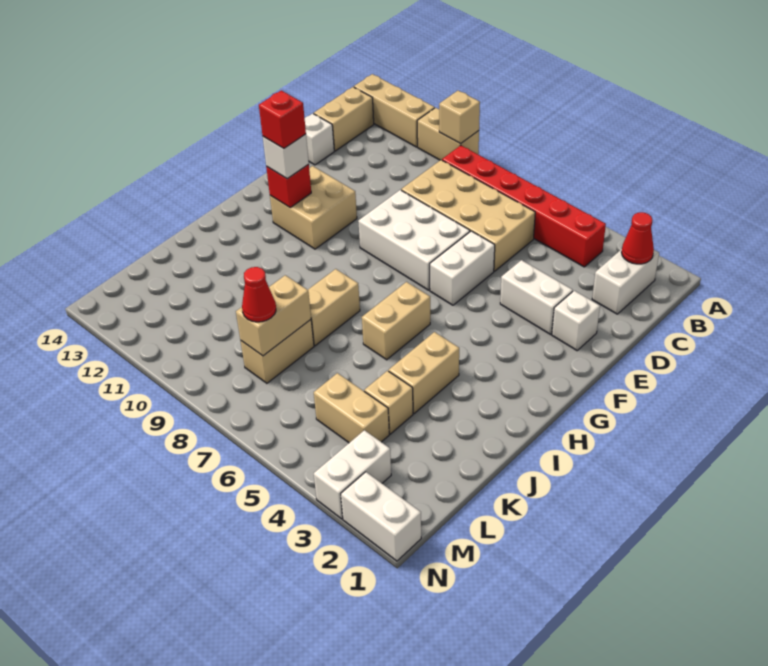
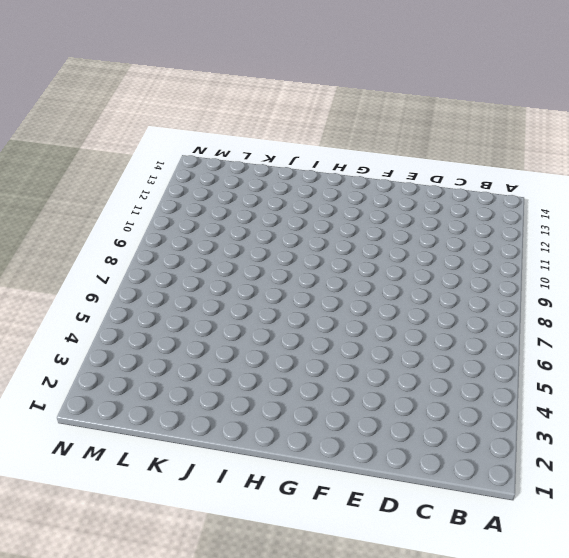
none -> tan 1x2 brick [417,108,479,160]
none -> tan 1x3 brick [354,74,435,147]
none -> white 1x2 brick [592,249,659,314]

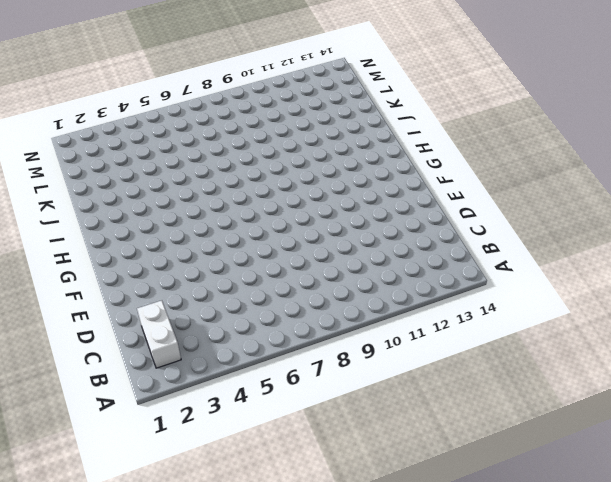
none -> tan 1x2 brick [417,108,479,160]
none -> tan 1x3 brick [354,74,435,147]
none -> red 1x6 brick [442,145,606,267]

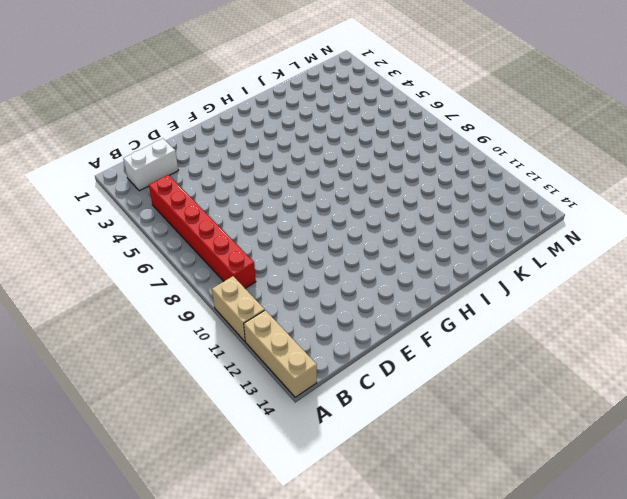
none -> tan 1x2 brick [314,87,374,151]
none -> tan 2x4 brick [401,160,535,271]
none -> white 1x1 brick [305,113,334,165]

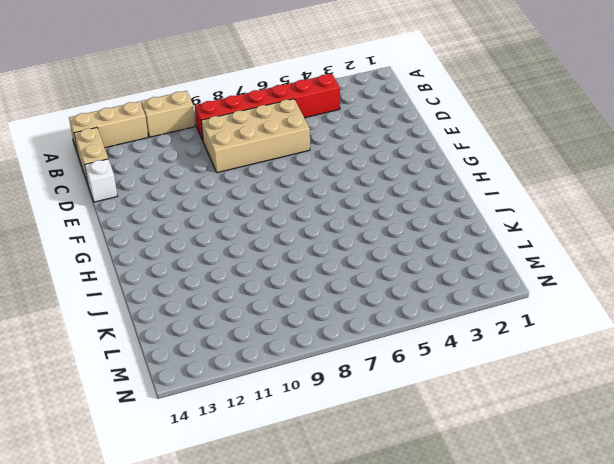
none -> white 1x2 brick [592,249,659,314]
none -> white 1x1 brick [552,291,600,350]
none -> white 1x2 brick [500,260,573,334]

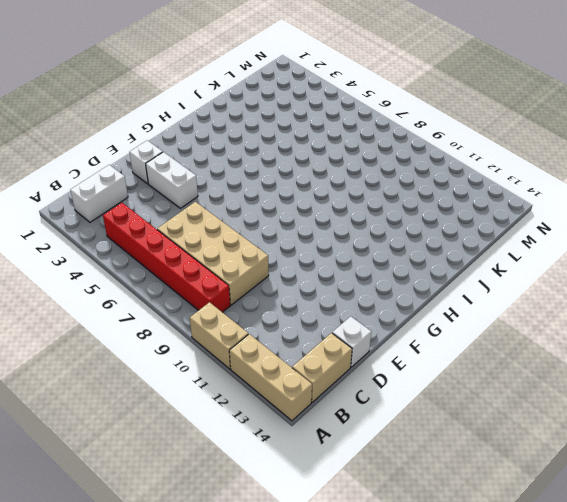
none -> white 1x2 brick [430,231,495,305]
none -> white 2x3 brick [358,190,470,290]
none -> tan 2x2 brick [270,166,357,249]

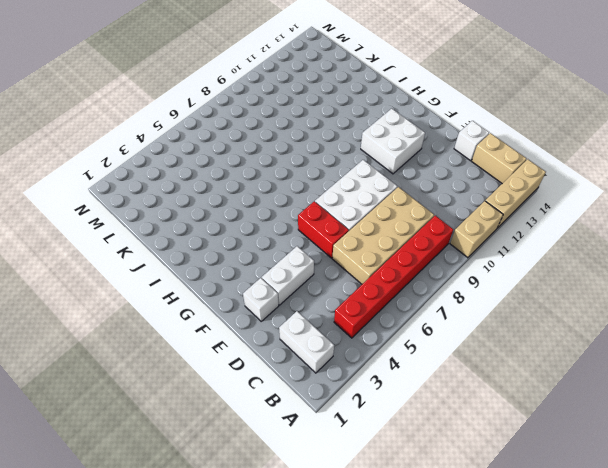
red 1x2 brick [298,201,349,258] -> white 1x2 brick [430,231,495,305]
white 2x2 brick [361,109,425,174] -> tan 2x2 brick [270,166,357,249]
none -> tan 1x2 brick [362,282,430,360]
none -> tan 1x2 brick [389,332,459,413]
none -> tan 1x2 brick [308,269,360,346]

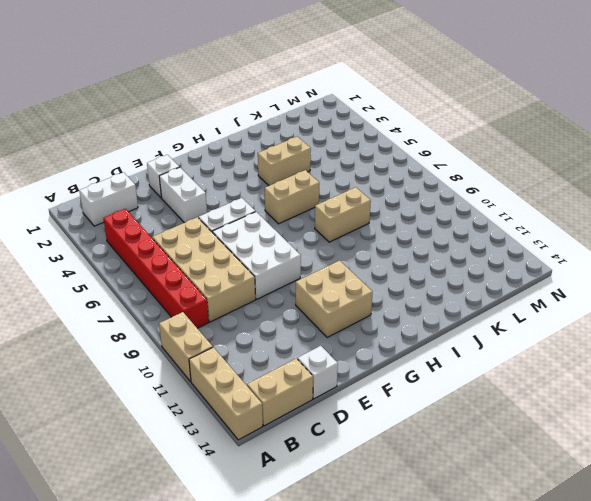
none -> tan 1x1 brick [364,371,413,434]
none -> tan 1x2 brick [241,320,314,383]
none -> tan 1x2 brick [314,373,389,443]

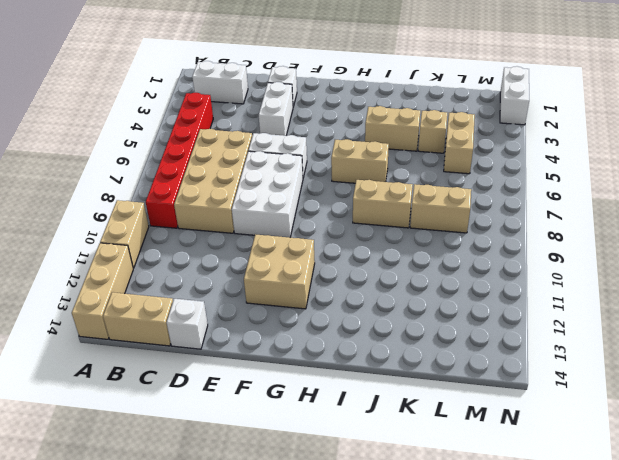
none -> white 1x2 brick [314,430,391,519]
none -> tan 1x1 brick [439,91,480,144]
none -> red 1x1 cone [621,212,654,264]

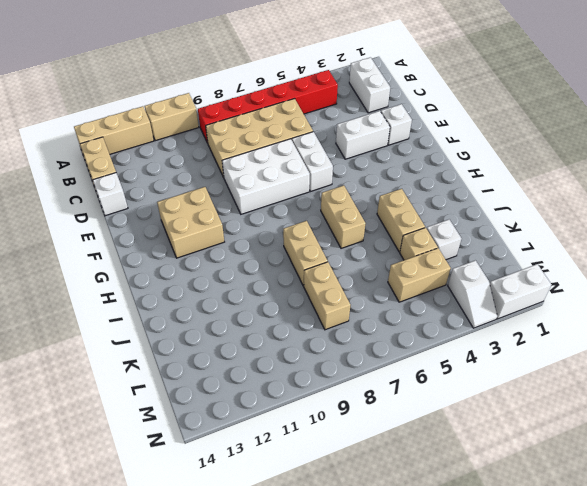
white 1x1 brick [427,220,461,260] -> white 1x1 brick moved to [263,134,309,179]
white 1x2 slope [448,260,497,328] -> white 1x2 brick [314,430,391,519]
none -> tan 1x1 brick [439,91,480,144]
none -> red 1x1 cone [621,212,654,264]
none -> red 1x1 brick [266,164,311,207]

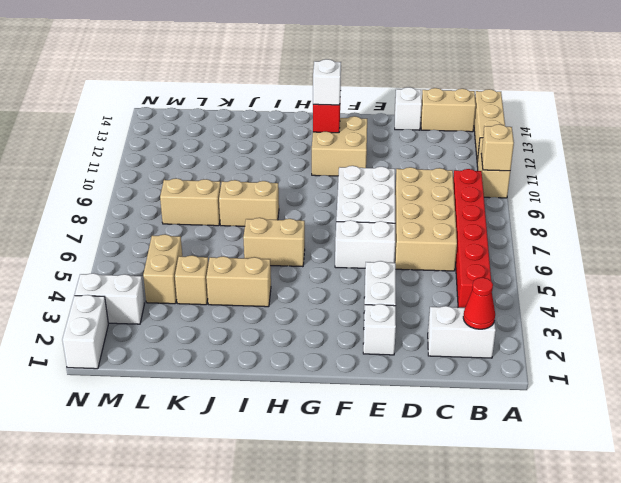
none -> tan 1x2 brick [236,275,311,356]
none -> red 1x1 cone [242,267,276,322]
none -> red 1x1 brick [259,90,306,148]

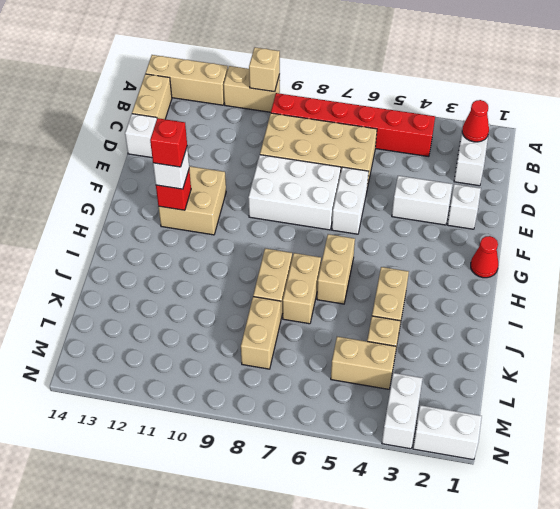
red 1x1 cone [471,236,498,278] -> red 1x1 cone moved to [242,267,276,322]
tan 1x2 brick [283,253,321,324] -> tan 1x2 brick moved to [236,275,311,356]

